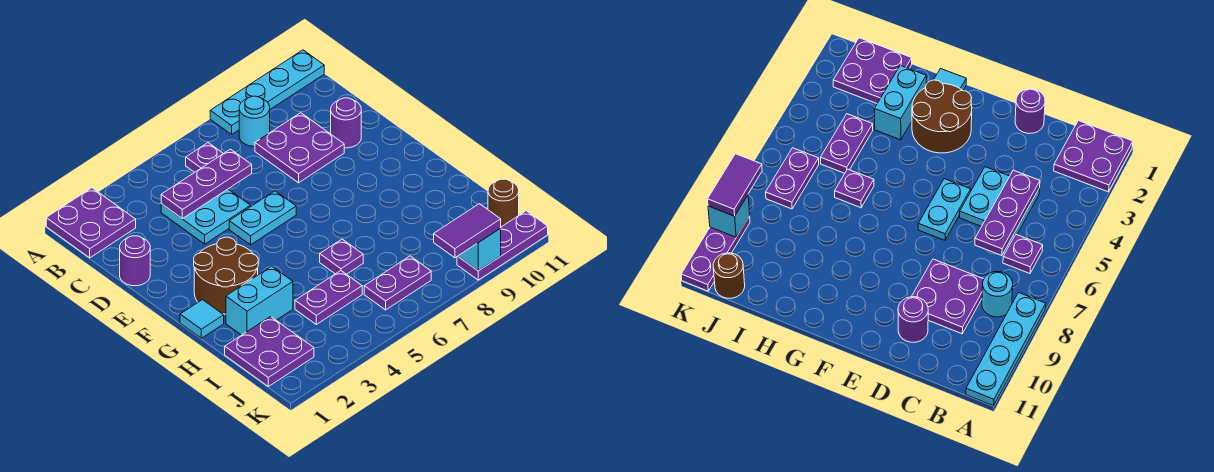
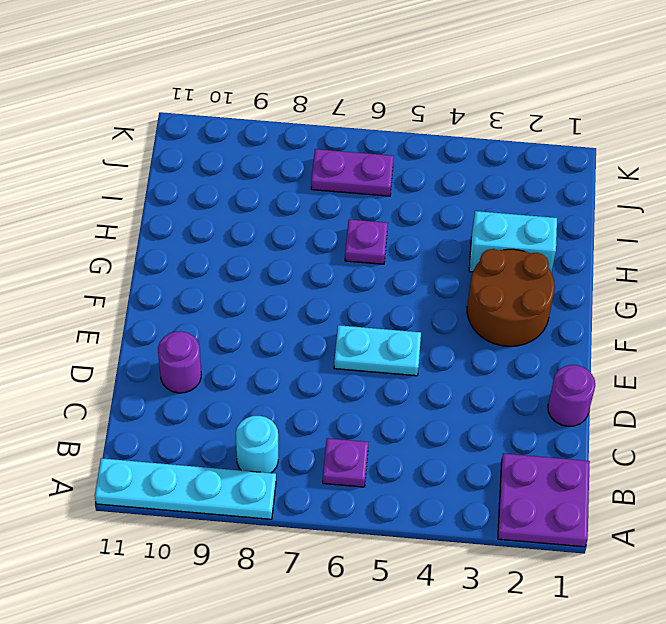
none -> cyan 2x2 plate [161,189,251,244]
none -> purple 2x2 plate [255,113,344,183]
none -> cyan 1x1 tile [180,300,224,338]

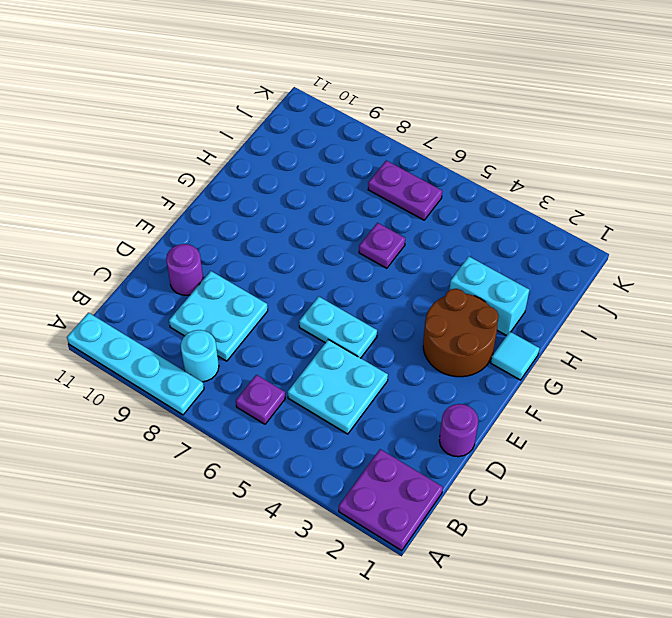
cyan 2x2 plate [169,271,268,361] -> purple 2x2 plate [255,113,344,183]
none -> purple 2x2 plate [225,317,314,386]
none -> purple 1x2 plate [295,271,362,324]
none -> brown 1x1 round brick [488,179,519,227]

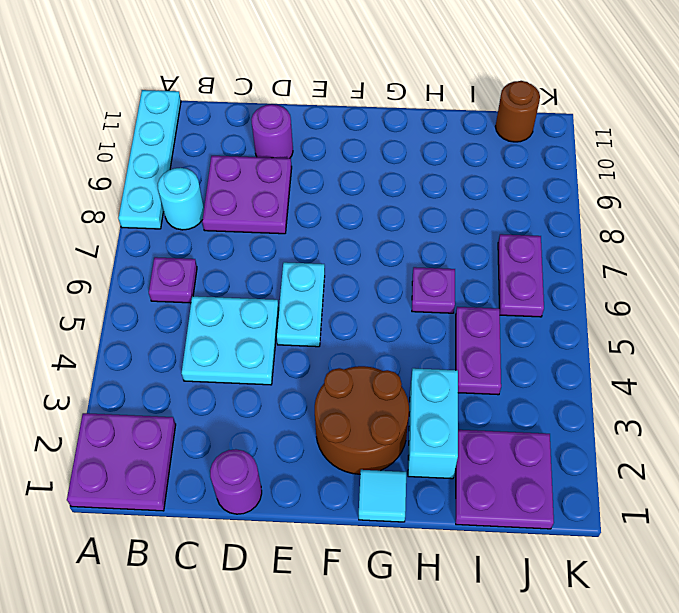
none -> purple 1x3 plate [457,211,548,280]
none -> purple 1x3 plate [161,149,252,219]
none -> cyan 1x1 brick [458,229,501,271]

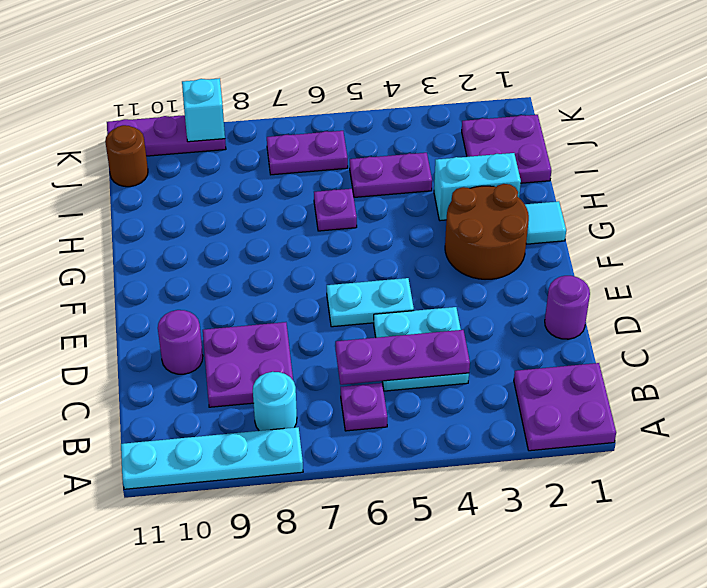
none -> purple 1x2 tile [434,204,501,258]

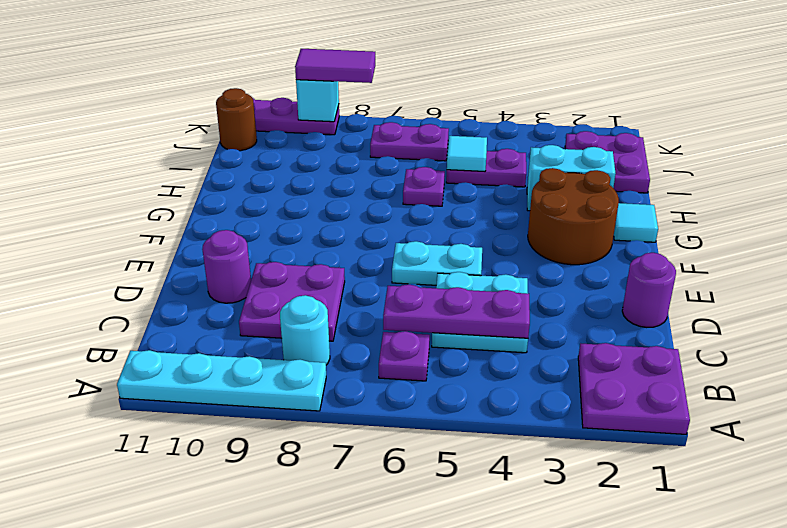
cyan 1x1 tile [447,136,487,171] -> none

